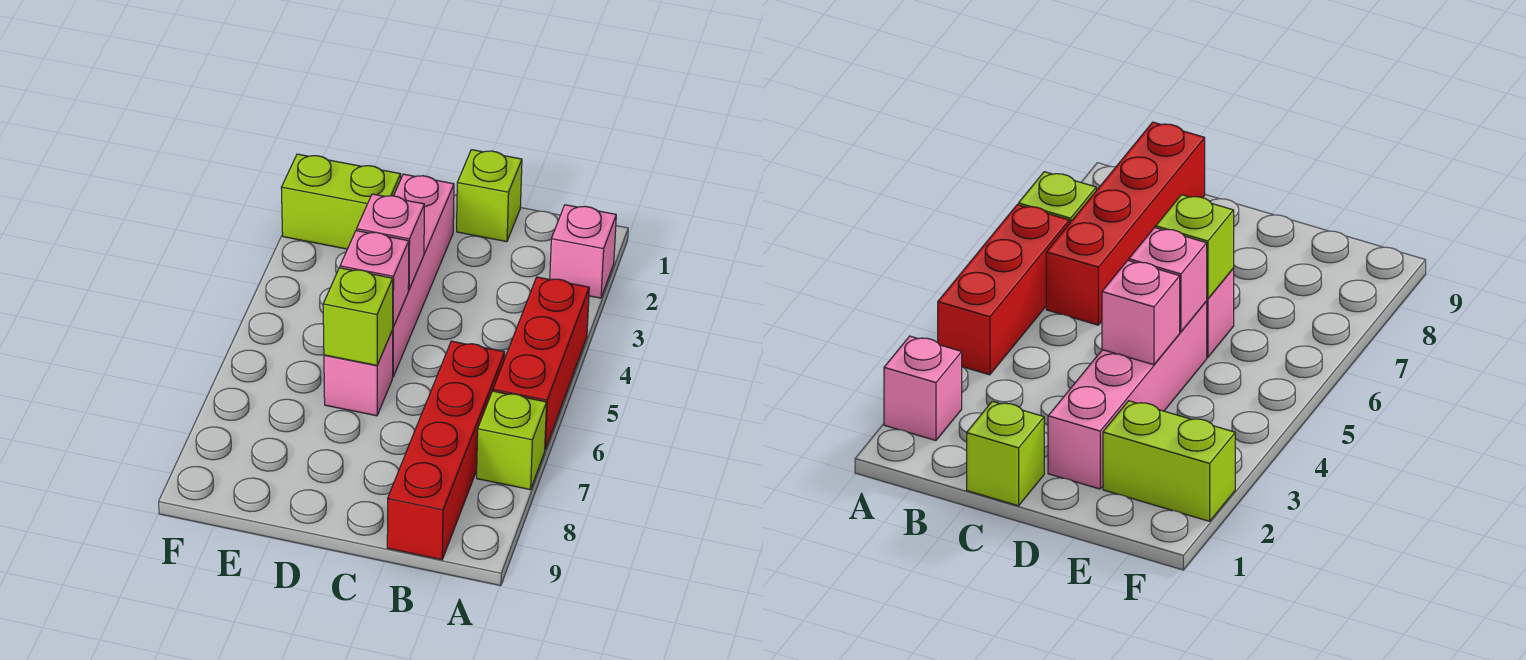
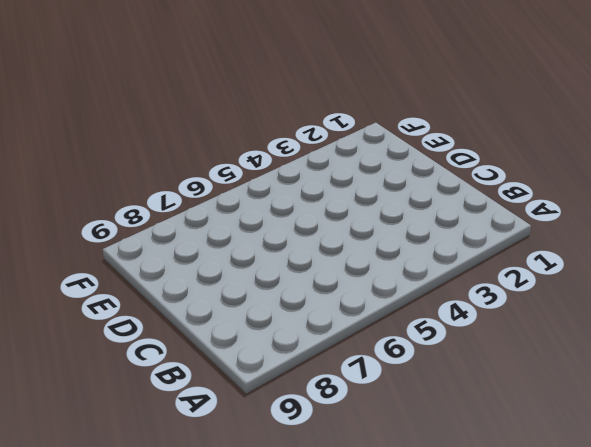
none -> pink 1x1 brick [550,205,616,298]
none -> red 1x3 brick [493,277,589,449]

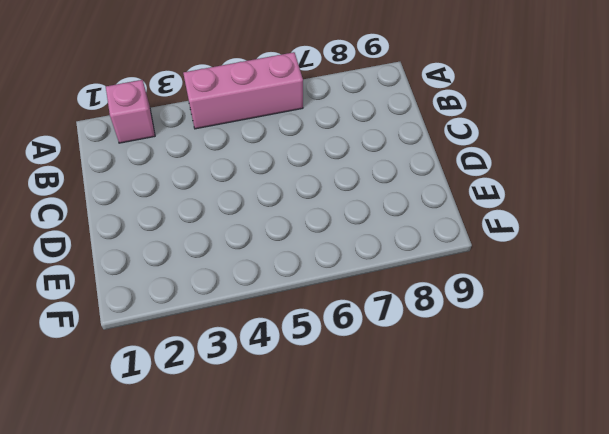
pink 1x3 brick [183,52,303,129] -> red 1x3 brick [493,277,589,449]
none -> lime 1x1 brick [477,391,547,490]
none -> red 1x4 brick [387,341,505,560]

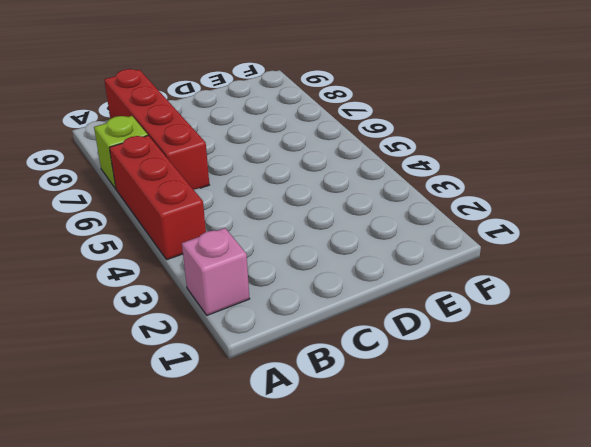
none -> lime 1x1 brick [457,150,522,242]
none -> pink 1x4 brick [392,174,454,377]

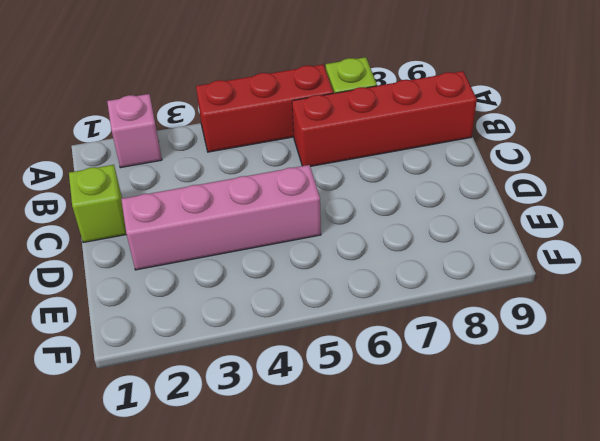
none -> pink 1x1 brick [324,330,393,416]
none -> lime 1x2 brick [281,154,401,249]

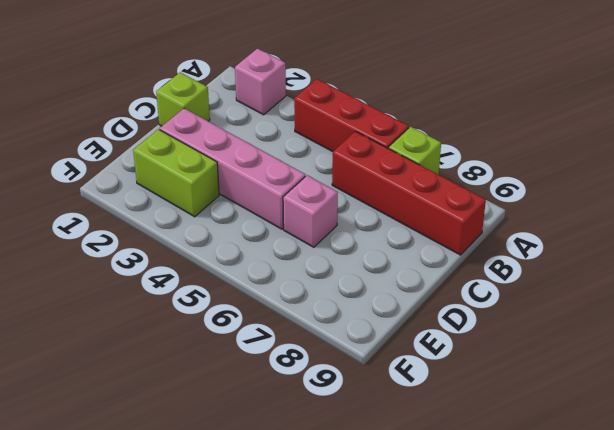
lime 1x2 brick [133,129,219,217] -> lime 1x2 brick turned to [281,154,401,249]
none -> pink 1x1 brick [357,194,424,290]
none -> pink 1x1 brick [340,231,409,327]

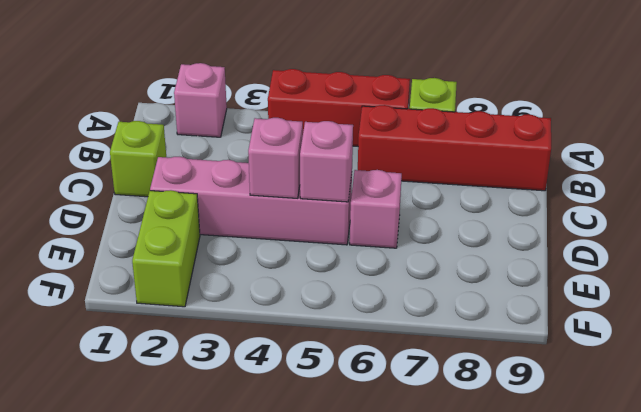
none -> lime 1x1 brick [323,268,393,365]

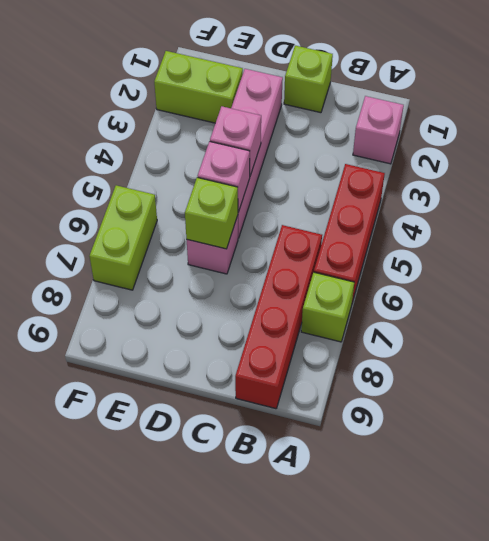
lime 1x2 brick [90,185,157,290] -> none

